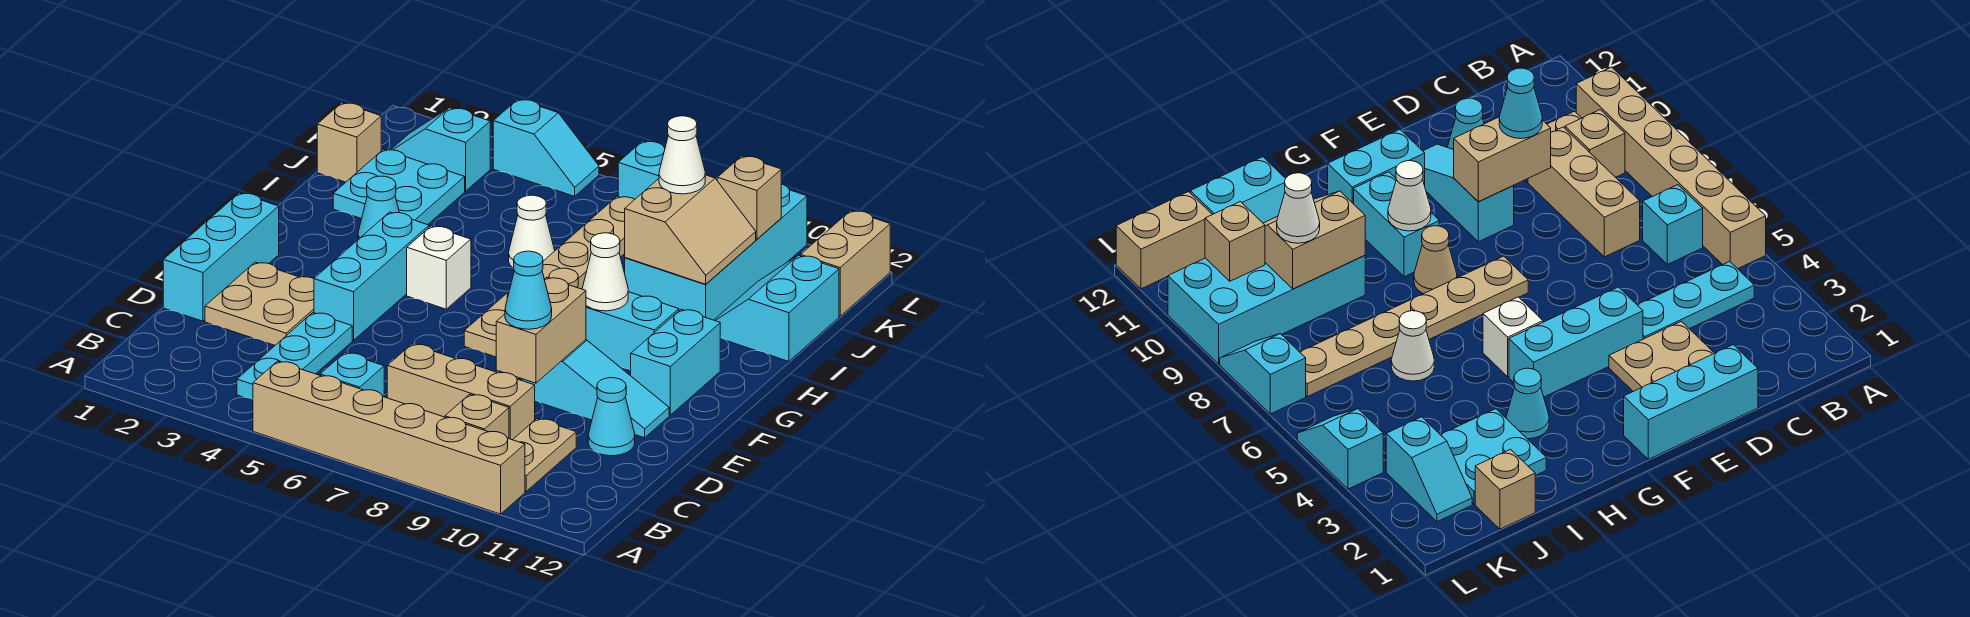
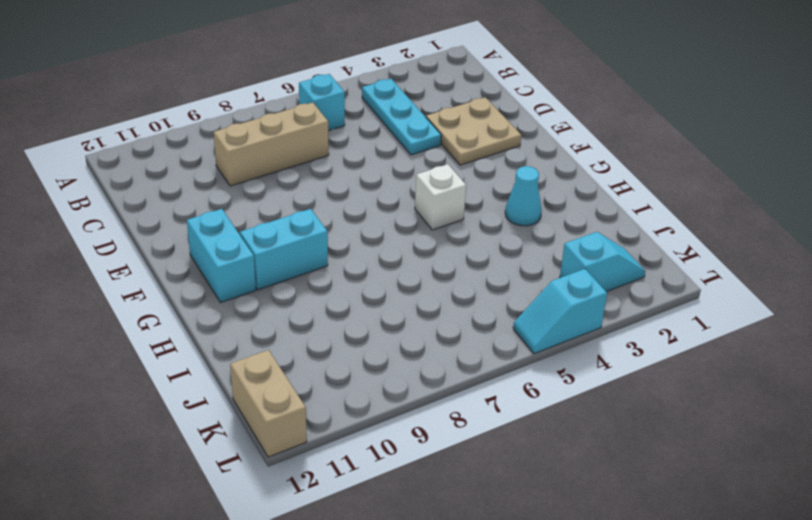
none -> tan 1x6 brick [253,361,525,514]
none -> tan 1x1 brick [445,394,509,439]
none -> tan 1x2 plate [513,419,576,491]
none -> cyan 1x3 brick [163,193,279,321]

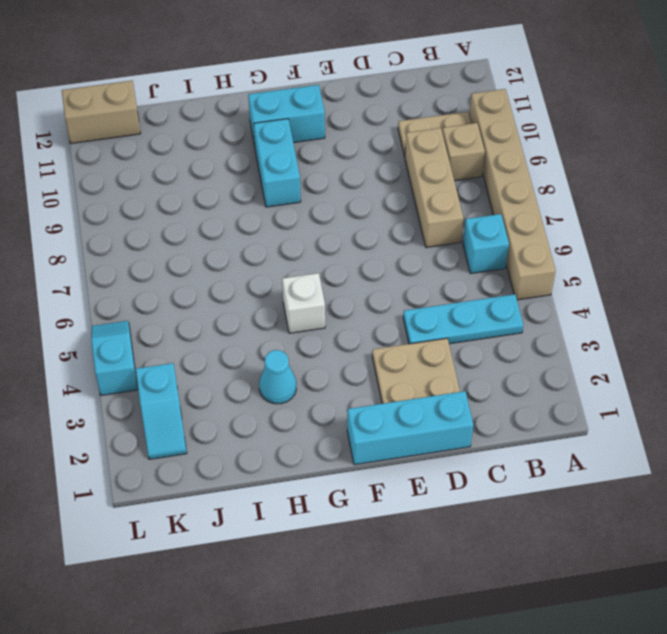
none -> cyan 1x1 cone [588,378,635,456]
none -> cyan 1x3 brick [314,212,429,340]
none -> cyan 1x3 slope [522,340,669,438]
none -> tan 1x6 plate [464,196,635,357]

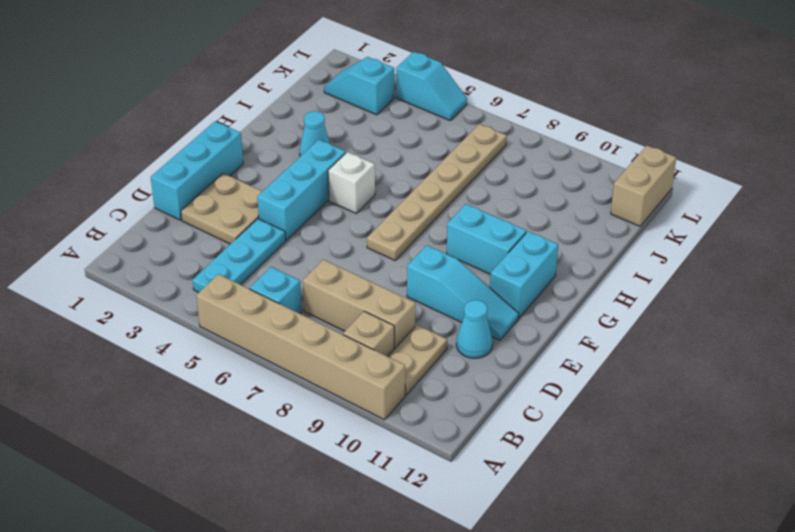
none -> tan 1x1 cone [1414,226,1457,294]
none -> cyan 2x2 plate [333,149,465,225]
none -> white 1x1 cone [509,195,555,268]
none -> cyan 2x4 brick [625,169,807,320]

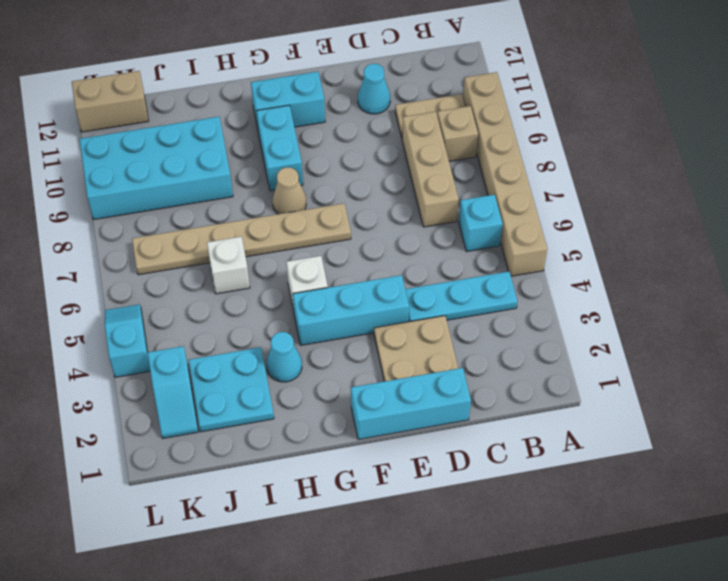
white 1x1 brick [207,237,250,294] -> white 1x1 cone [509,195,555,268]
none -> cyan 1x3 slope [522,340,669,438]
none -> cyan 2x2 slope [714,255,839,361]
none -> tan 1x1 brick [317,103,381,182]
none -> cyan 1x2 slope [618,141,665,199]

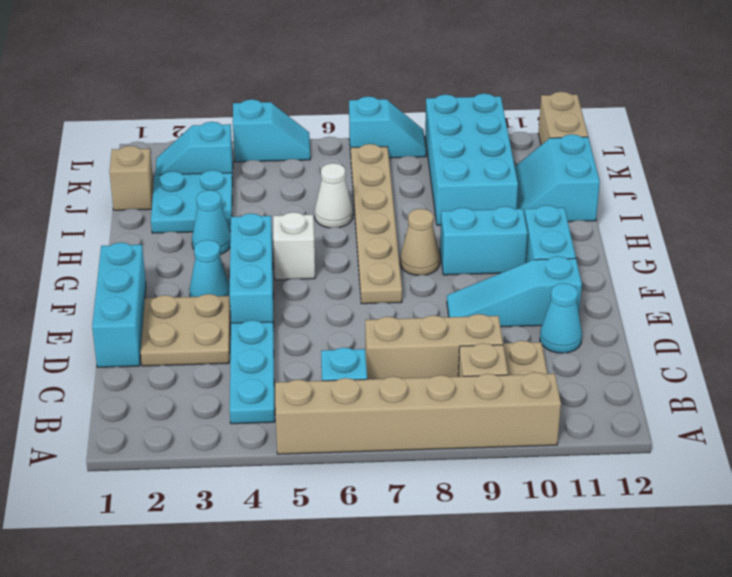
cyan 1x3 slope [447,256,582,327] -> cyan 1x3 slope turned to [522,340,669,438]
cyan 1x1 cone [189,240,230,297] -> cyan 1x1 cone moved to [505,251,552,329]
none -> tan 1x2 brick [496,277,586,383]
none -> white 1x1 cone [582,233,628,311]
none -> tan 2x2 slope [625,175,756,284]
none -> tan 1x1 brick [717,156,781,239]

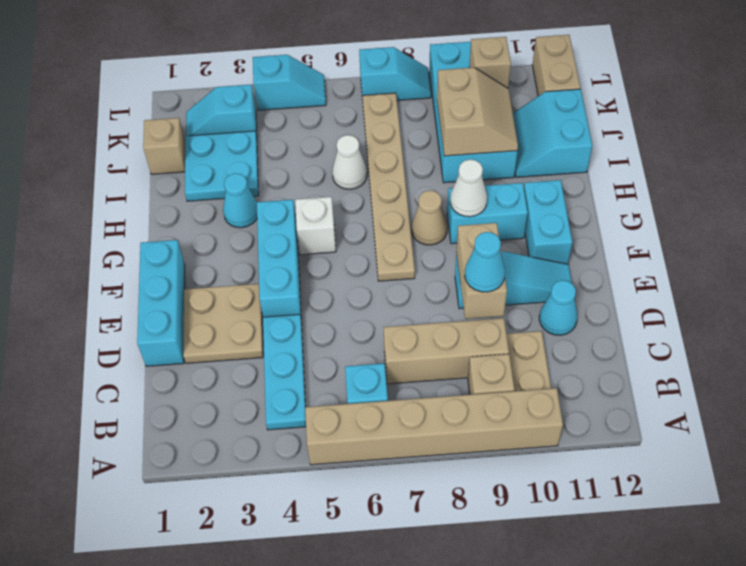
none -> white 1x1 cone [659,116,705,194]

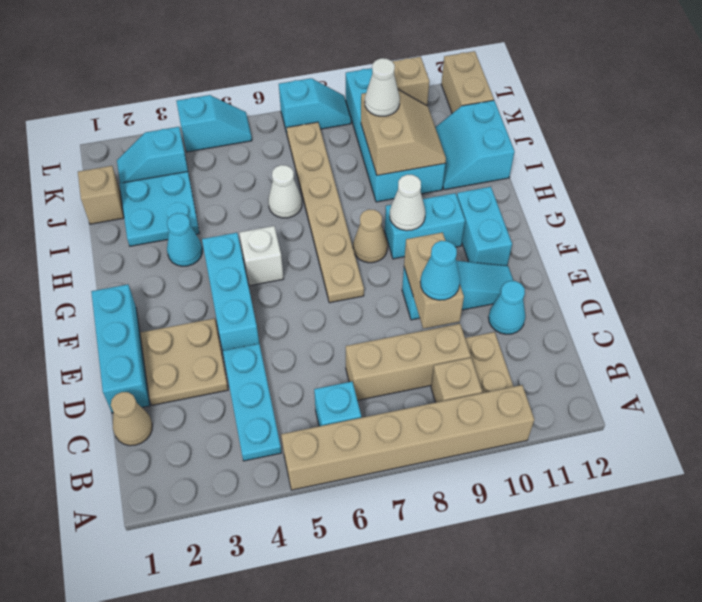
tan 1x1 cone [111,392,152,446] -> none

